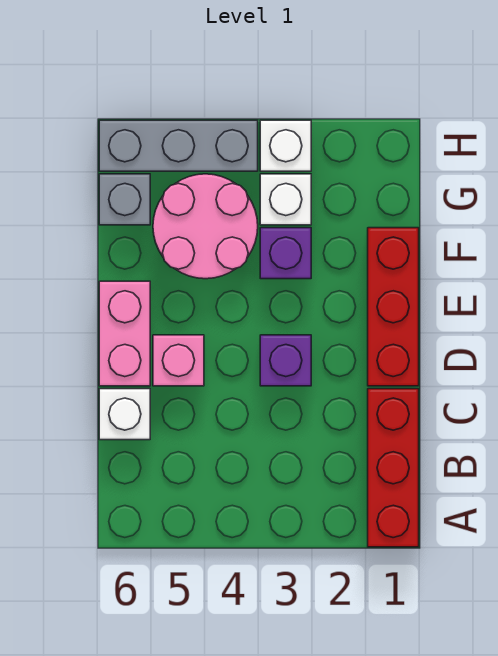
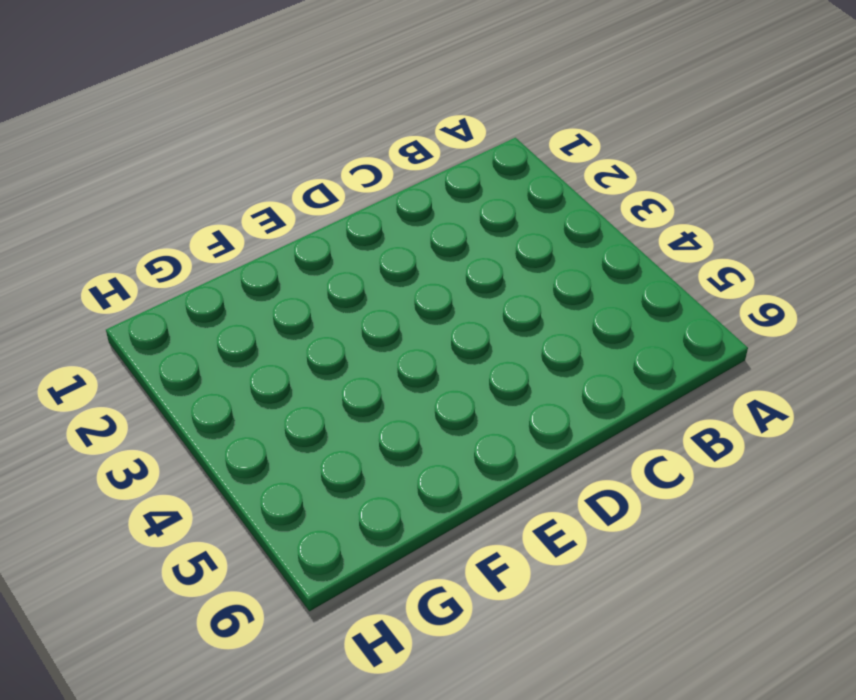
none -> red 1x3 brick [368,389,419,547]
none -> white 1x1 brick [99,389,150,440]
none -> red 1x3 brick [368,228,419,386]

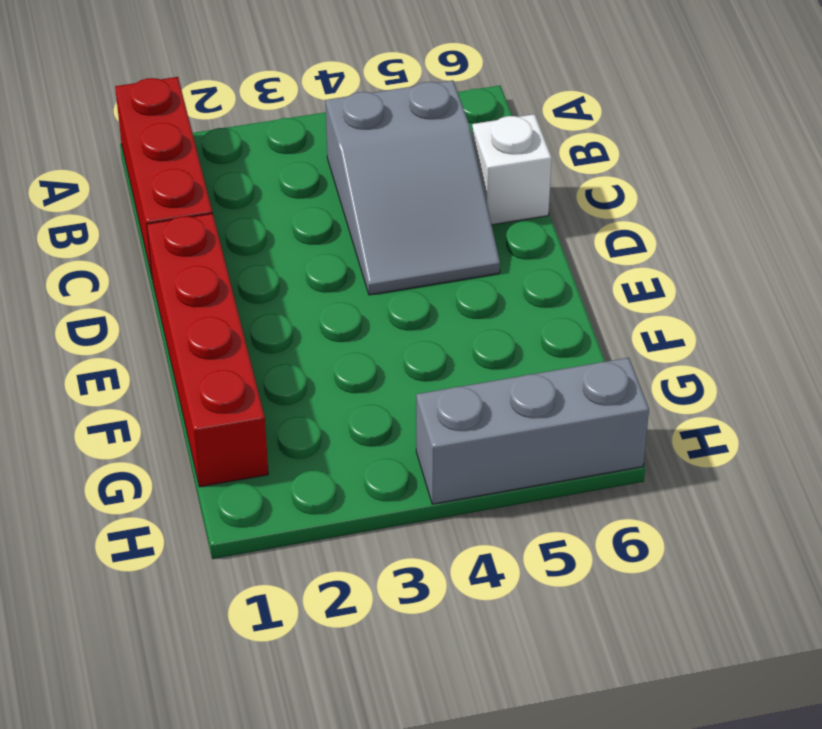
grey 2x3 slope [326,80,500,295] -> pink 1x1 brick [153,335,204,386]
red 1x4 brick [147,213,268,487] -> red 1x3 brick [368,228,419,386]
none -> purple 1x1 brick [260,335,311,386]
none -> pink 1x2 brick [99,281,150,386]
none -> purple 1x1 brick [260,228,311,279]

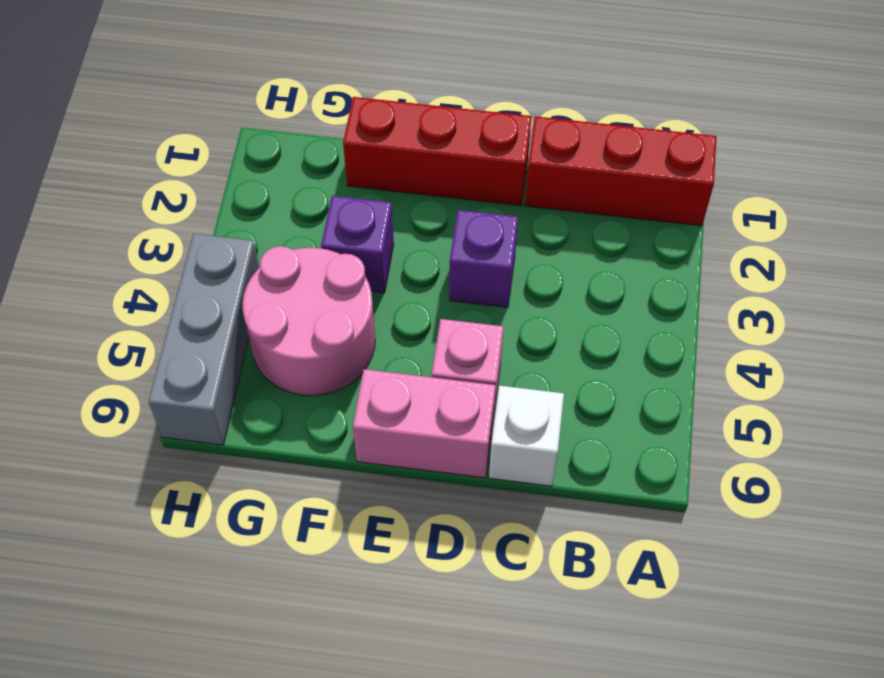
none -> white 1x1 brick [260,174,311,225]
none -> grey 1x1 brick [99,174,150,225]
none -> white 1x1 brick [260,120,311,171]

